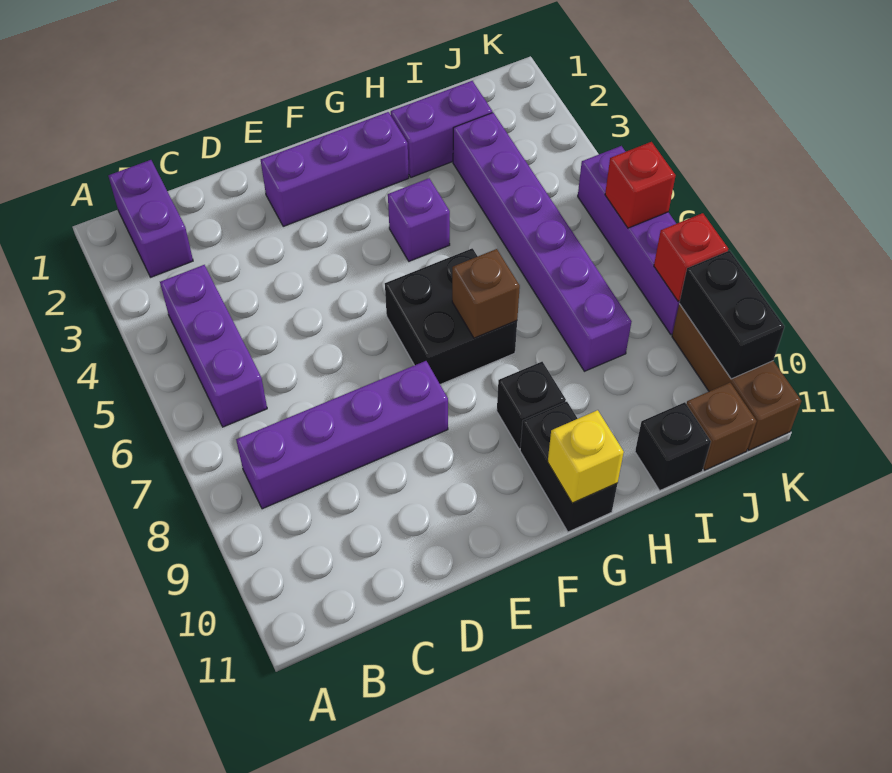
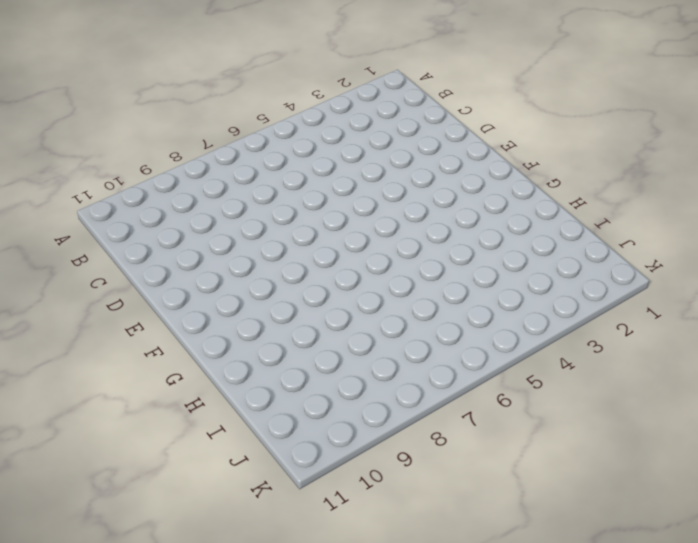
none -> purple 1x2 brick [108,160,193,277]
none -> purple 1x3 brick [160,265,267,427]
none -> purple 1x4 brick [236,361,448,509]

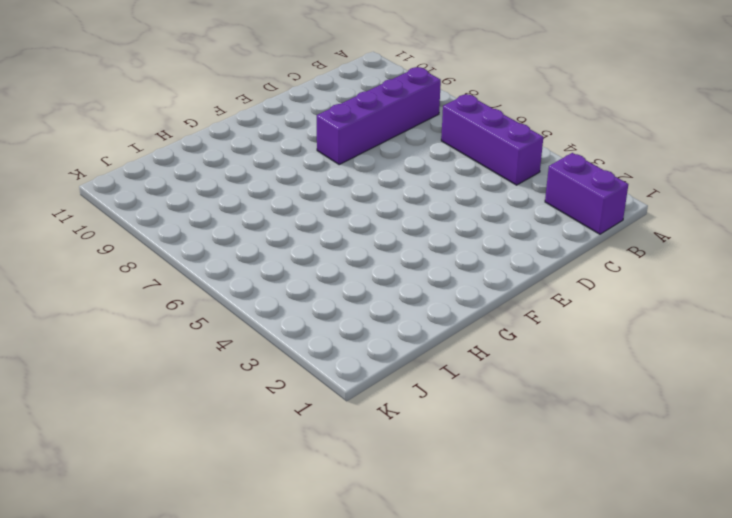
none -> purple 1x3 brick [261,112,409,226]
none -> black 2x2 brick [385,248,517,384]
none -> purple 1x1 brick [388,178,450,261]

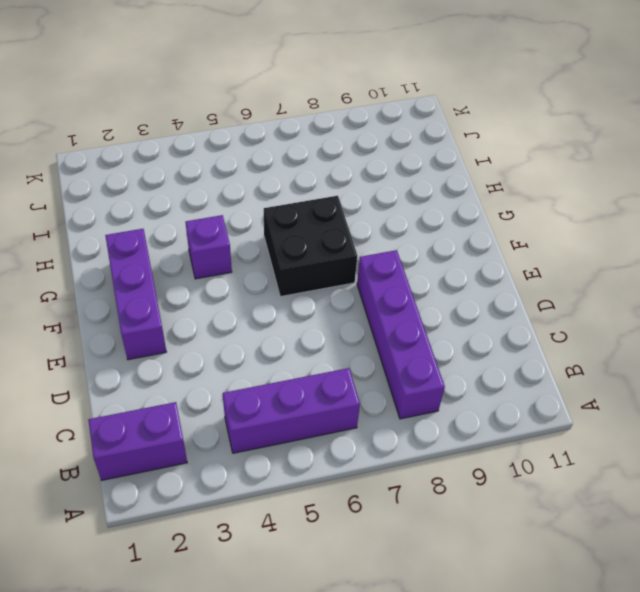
none -> black 1x1 brick [497,362,566,449]
none -> black 1x2 brick [520,402,617,532]
none -> purple 1x2 brick [391,81,492,177]

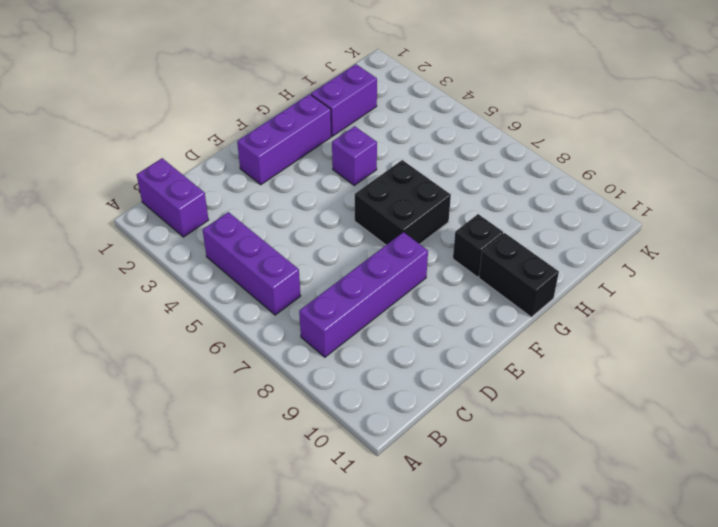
none -> purple 1x6 brick [453,113,632,371]
none -> black 1x1 brick [635,402,711,490]
none -> brown 1x1 brick [687,383,757,470]

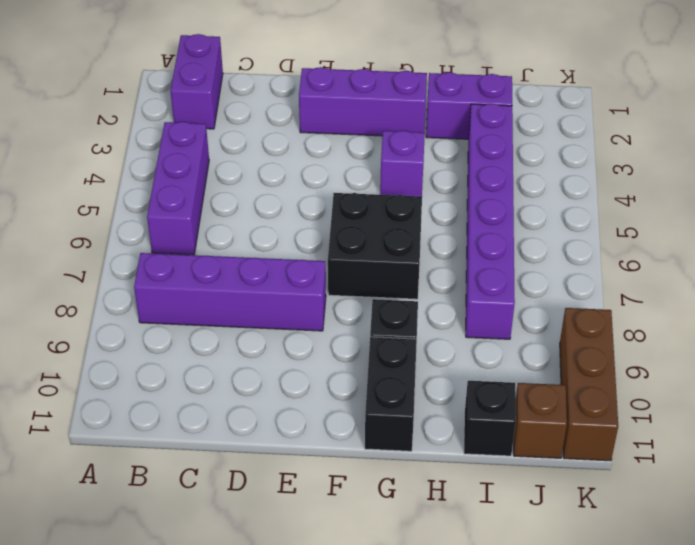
none -> purple 1x4 brick [578,146,680,334]
none -> brown 1x1 brick [452,249,520,338]
none -> yellow 1x1 brick [548,410,624,503]

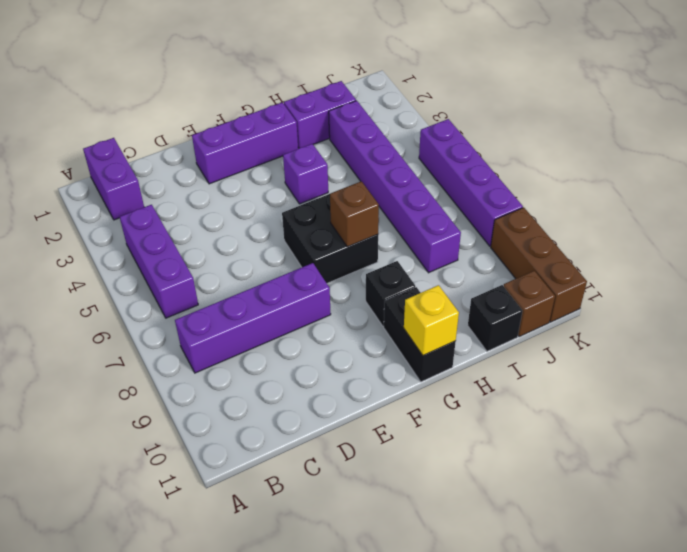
none -> red 1x1 brick [605,142,676,228]
none -> red 1x1 brick [654,213,728,301]
none -> black 1x2 brick [679,250,784,379]

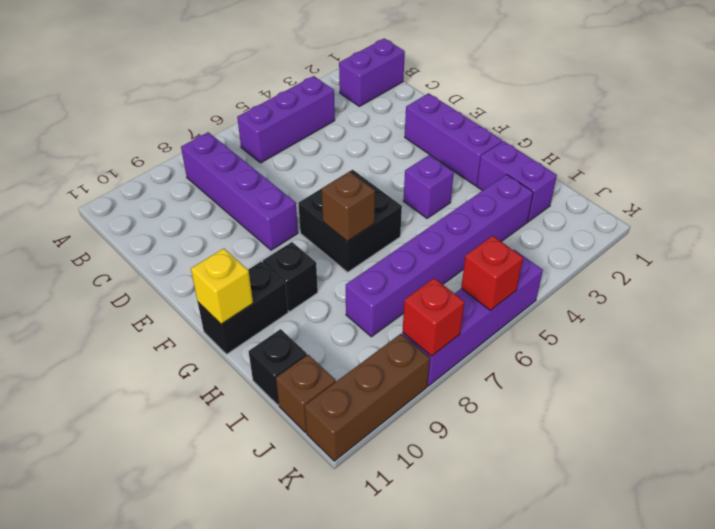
none -> black 1x2 brick [679,250,784,379]

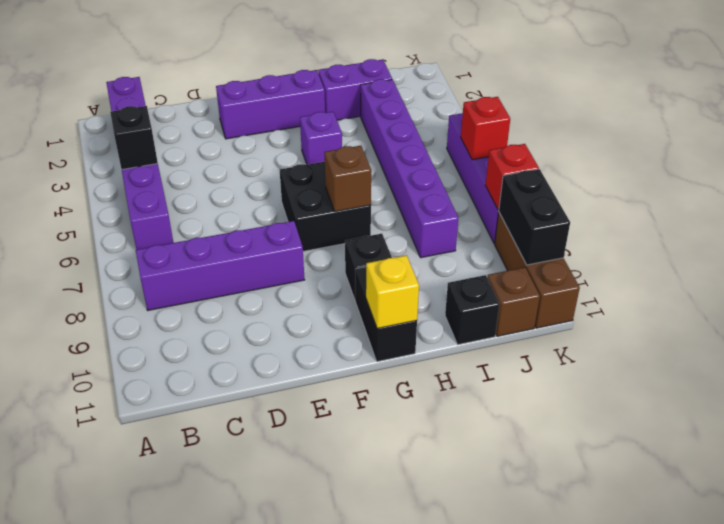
black 1x1 brick [110,106,158,170] -> none

